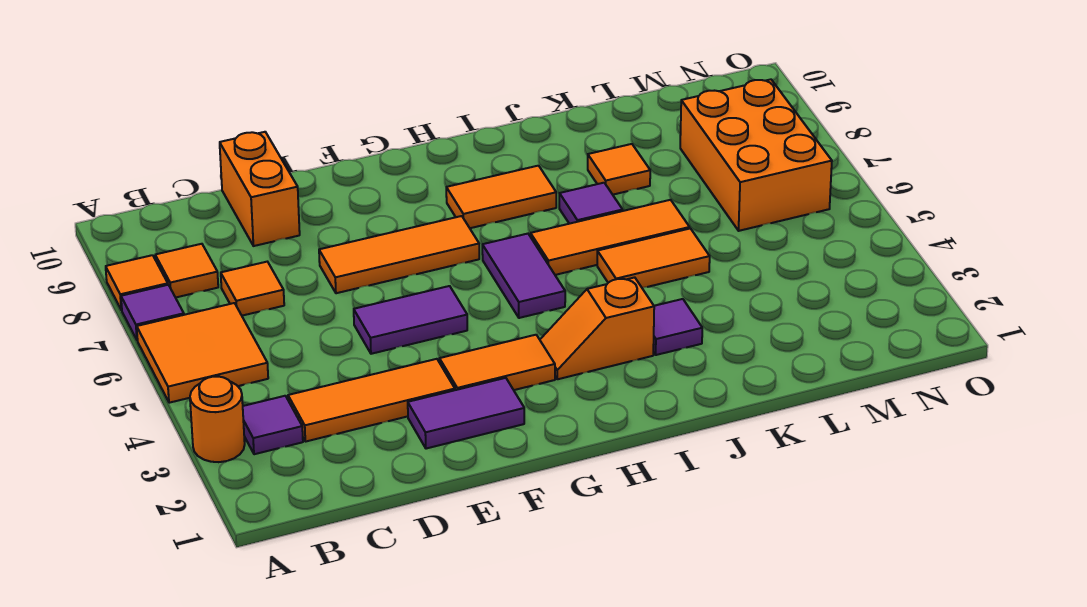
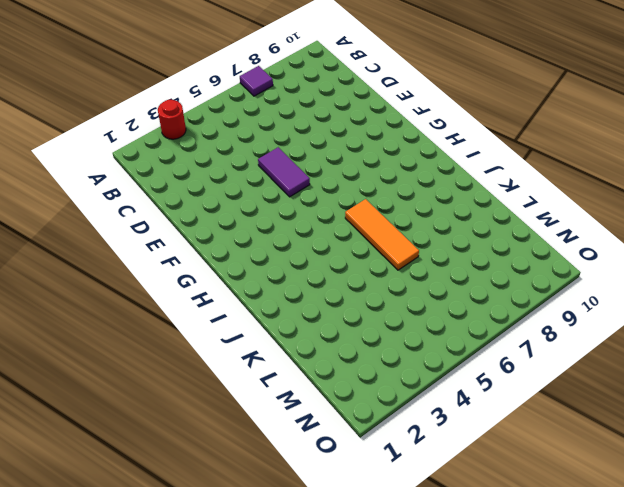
red 1x1 round brick [158,100,186,139] -> orange 1x1 round brick [190,377,245,462]
none -> orange 2x2 tile [137,303,268,403]
none -> orange 1x1 tile [106,255,168,310]
none -> purple 1x1 tile [243,396,303,454]

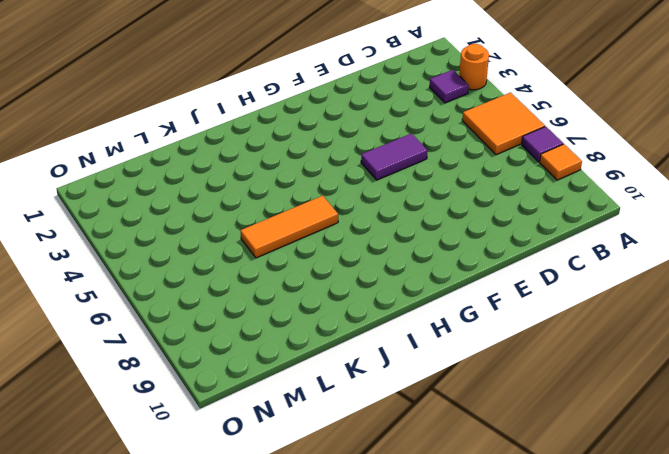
none -> orange 1x1 tile [155,244,218,298]
none -> orange 1x3 tile [288,359,455,442]
none -> orange 1x1 tile [221,262,284,316]

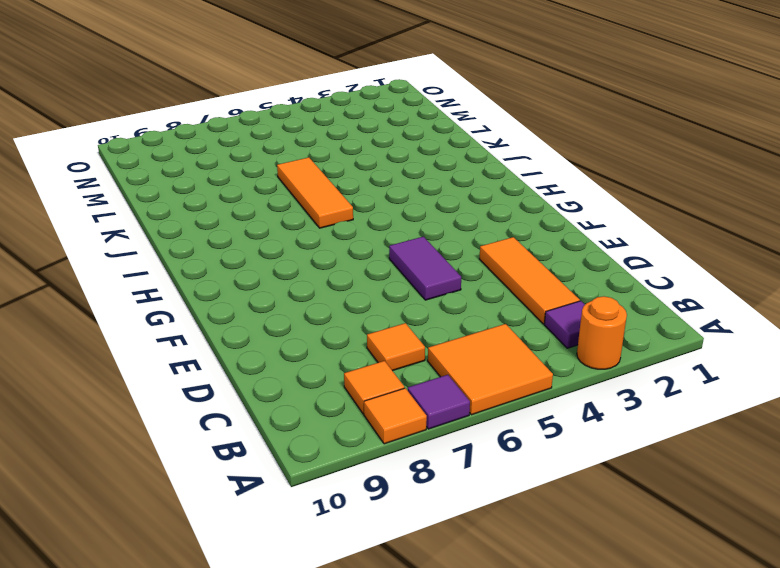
none -> orange 1x2 brick [220,132,300,246]
none -> purple 1x2 tile [408,378,524,449]
none -> orange 1x3 tile [319,216,479,293]

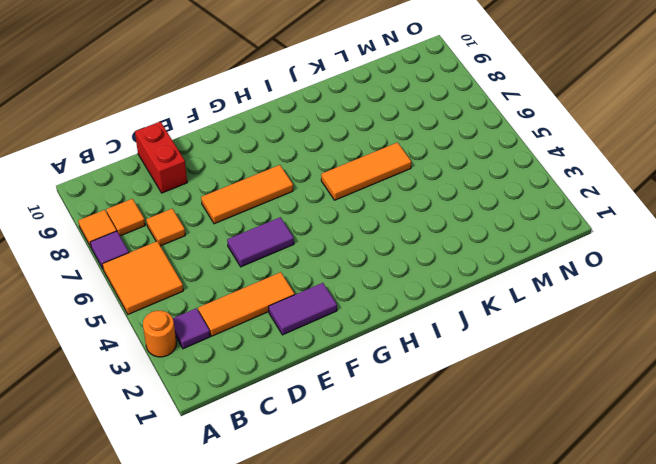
red 1x2 brick [135,122,187,193] -> orange 1x2 brick [220,132,300,246]
none -> orange 1x2 tile [439,335,555,390]
none -> orange 1x2 slope [540,277,654,379]
none -> purple 1x2 tile [482,234,565,318]

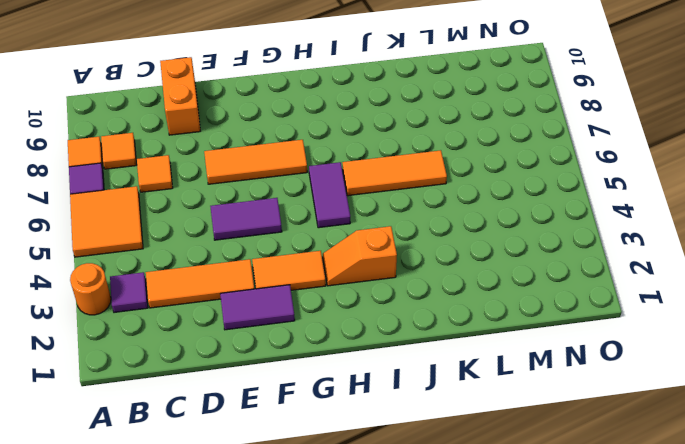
none -> orange 1x2 tile [446,166,556,228]
none -> purple 1x1 tile [653,299,702,355]
none -> orange 1x2 tile [597,228,710,288]

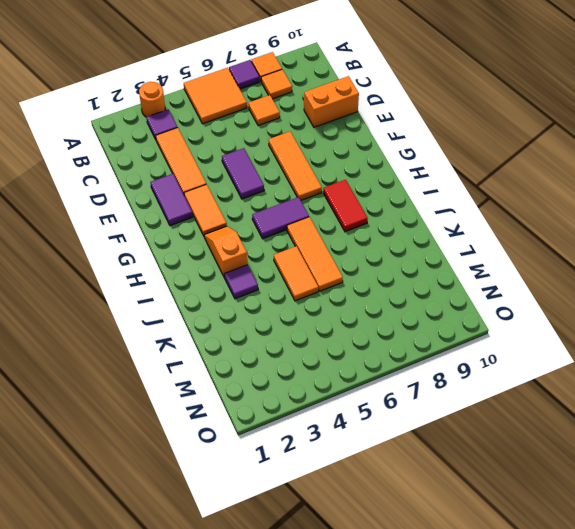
red 1x2 tile [323,180,368,232] -> orange 1x2 tile [446,166,556,228]
none -> purple 1x1 tile [559,183,623,224]
none -> orange 1x1 tile [588,144,650,195]
none -> orange 2x3 brick [680,79,832,231]

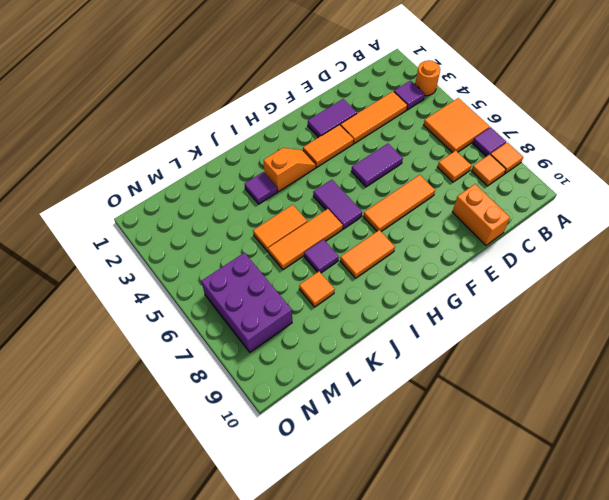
purple 2x3 brick [201,253,292,352] -> orange 2x3 brick [680,79,832,231]

